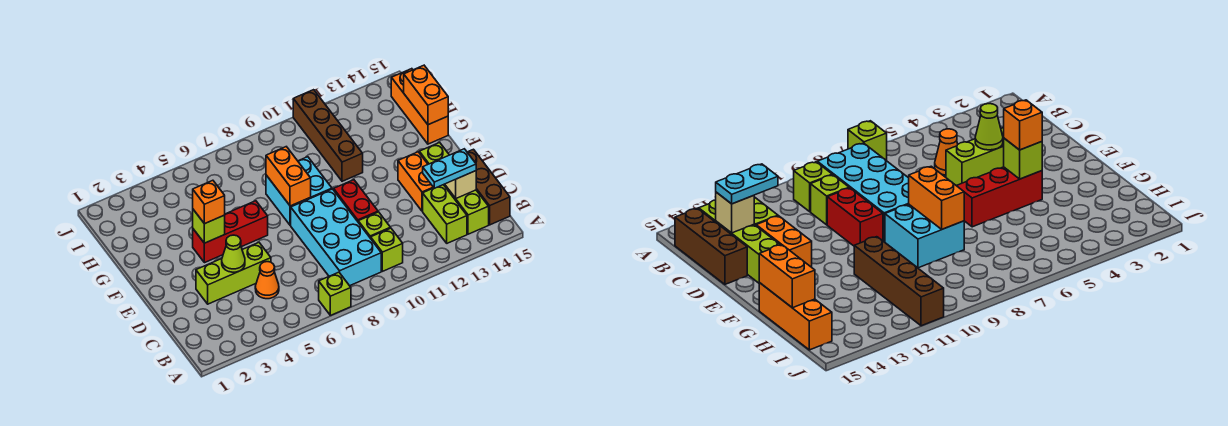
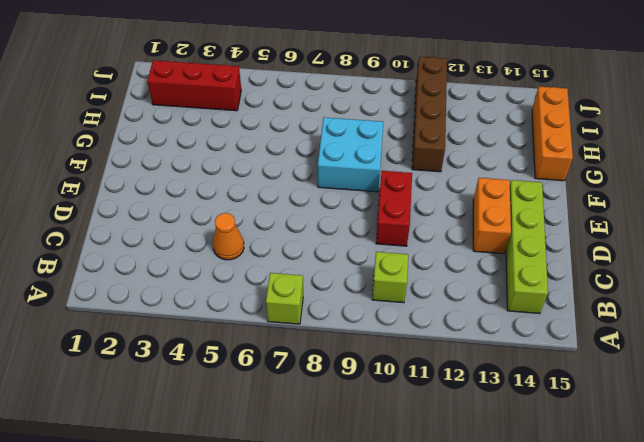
red 1x3 brick [147,60,241,111] -> red 1x3 brick moved to [193,201,268,263]
none -> cyan 2x4 brick [291,189,381,286]
none -> lime 1x2 brick [423,185,467,243]
none -> brown 1x3 brick [467,149,510,225]

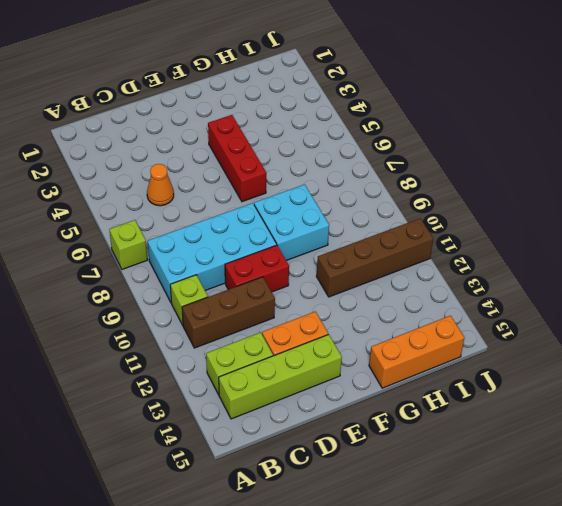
brown 1x3 brick [182,277,275,348] -> brown 1x3 brick moved to [467,149,510,225]
none -> lime 1x1 brick [358,212,390,238]
none -> lime 1x3 brick [196,243,271,304]
none -> tan 1x1 brick [445,171,476,198]

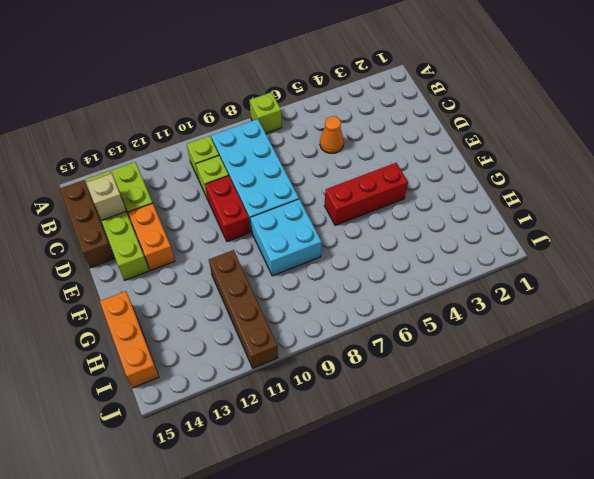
none -> lime 1x3 brick [196,243,271,304]
none -> lime 1x1 cone [222,235,245,272]
none -> lime 1x1 brick [193,210,225,243]

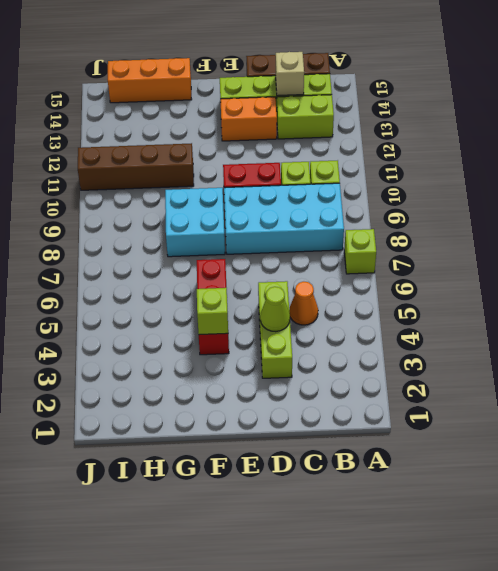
none -> orange 1x2 brick [266,147,311,206]
none -> orange 1x2 brick [404,65,448,125]
none -> cyan 1x2 plate [423,149,476,188]

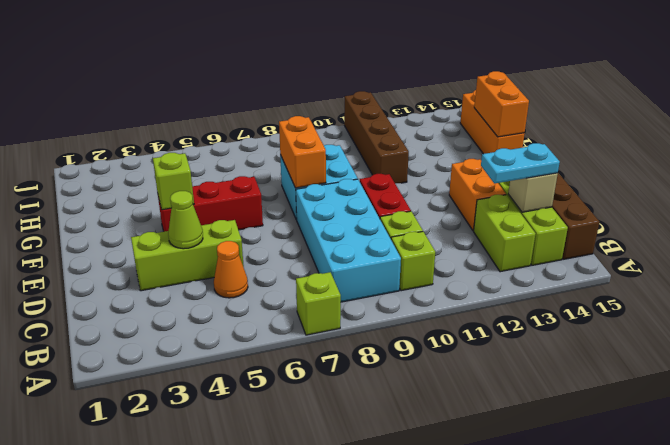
none -> orange 1x1 brick [193,180,225,224]

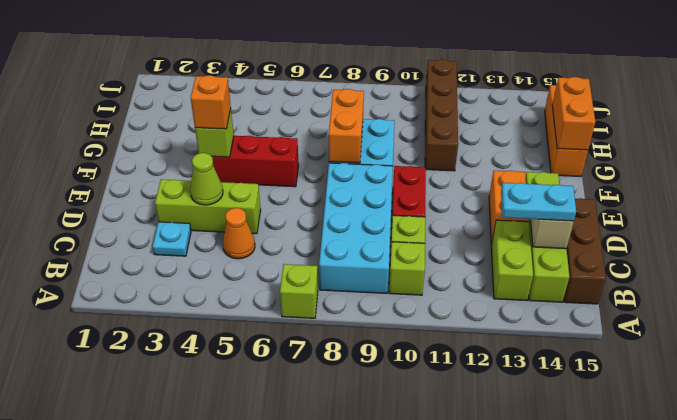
cyan 1x1 plate [153,222,191,256] -> none

